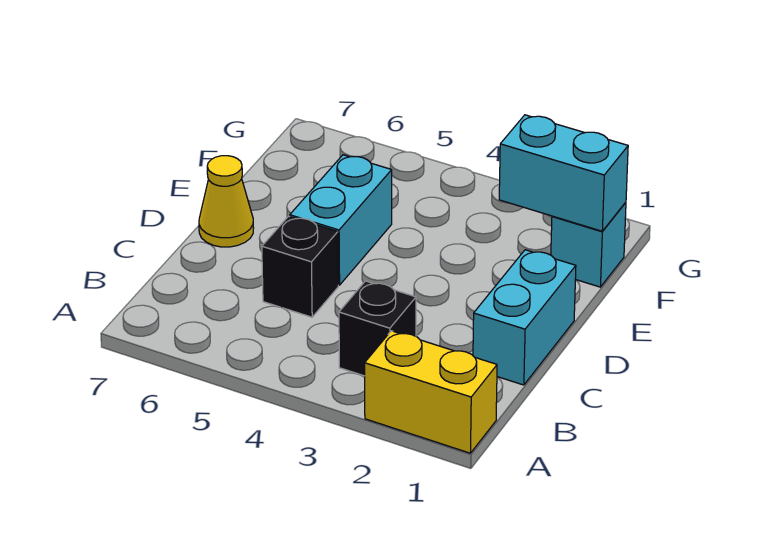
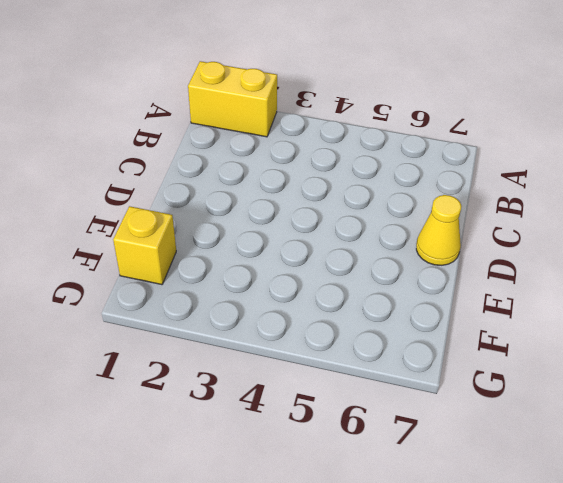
yellow 1x1 brick [113,206,176,285] -> cyan 1x1 brick [551,202,626,287]
none -> black 1x1 brick [339,281,416,376]
none -> cyan 1x2 brick [473,250,576,385]

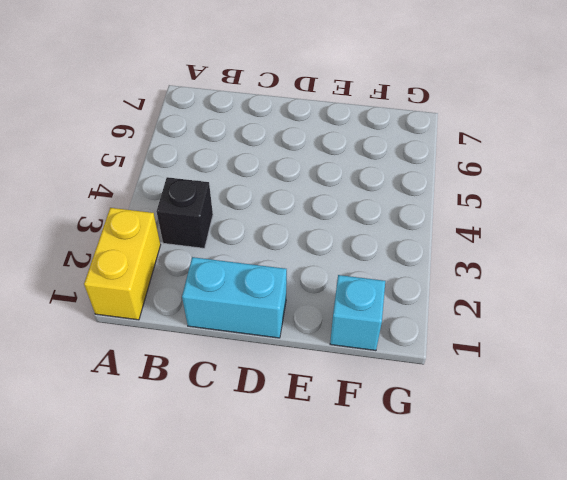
none -> black 1x1 brick [262,216,338,317]
none -> cyan 1x2 brick [290,155,392,285]

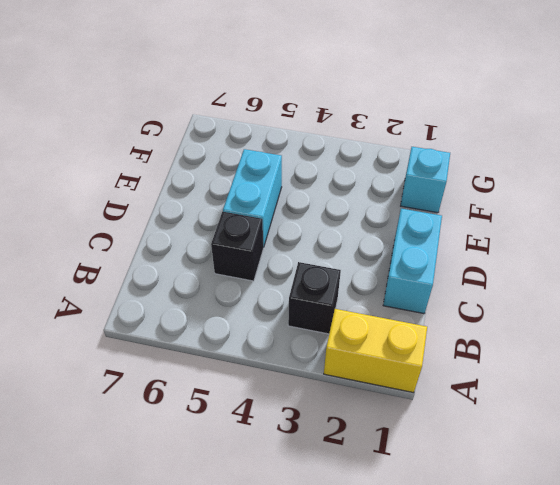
none -> yellow 1x1 cone [199,156,253,247]
none -> cyan 1x2 brick [499,115,628,231]

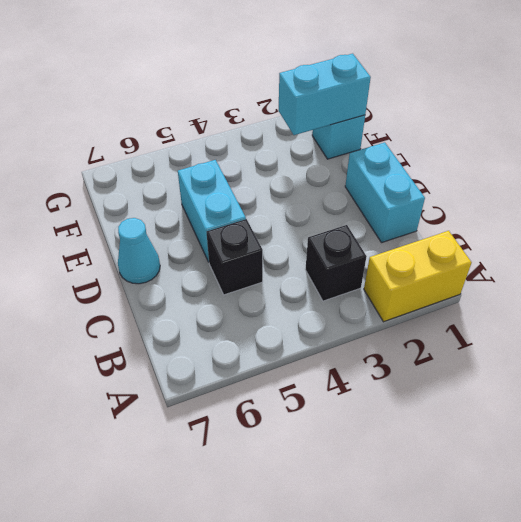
cyan 1x1 cone [118,218,160,284] -> yellow 1x1 cone [199,156,253,247]

